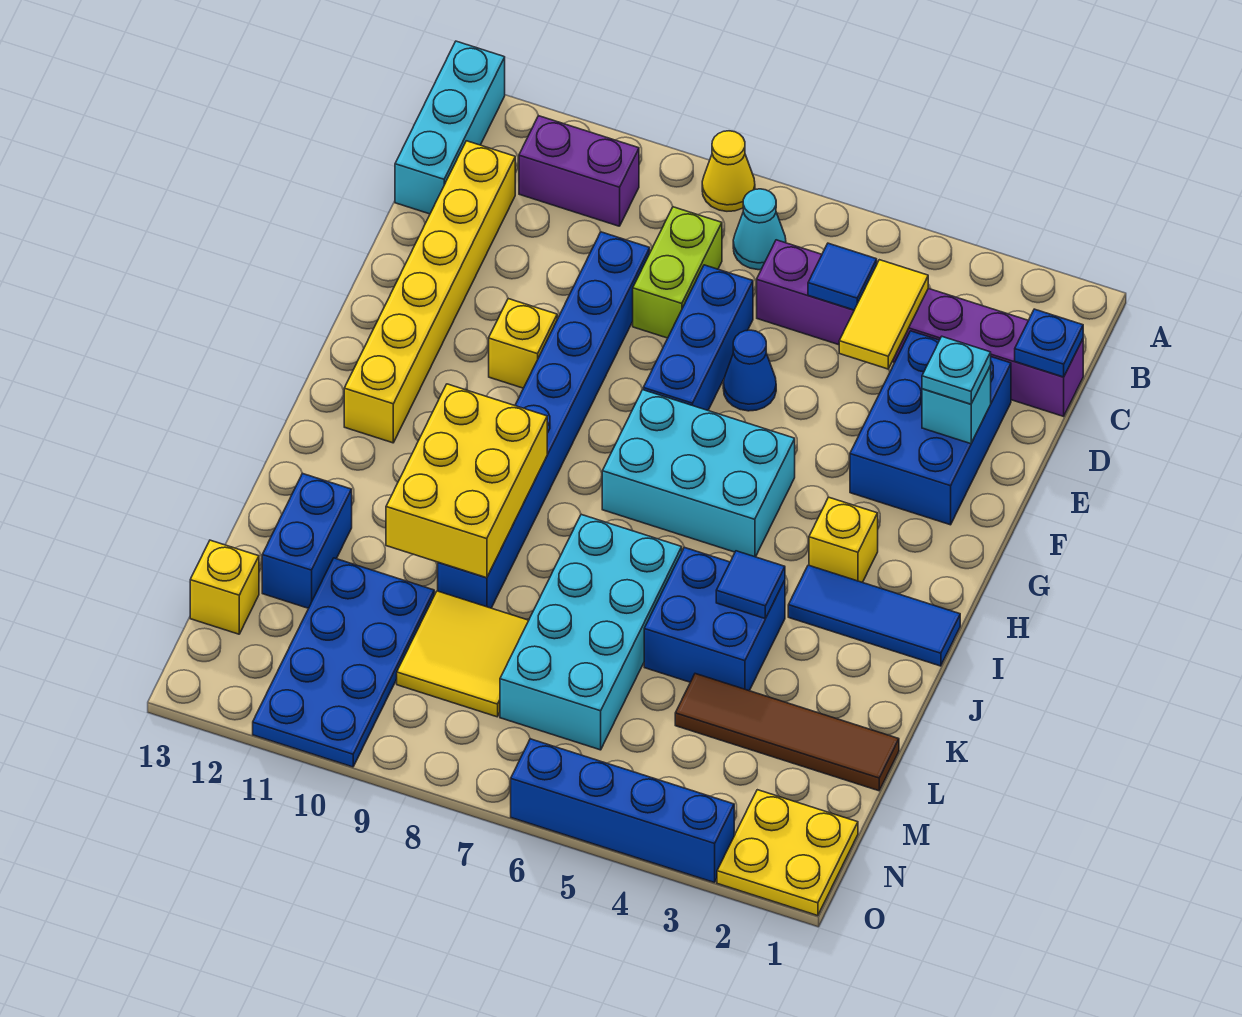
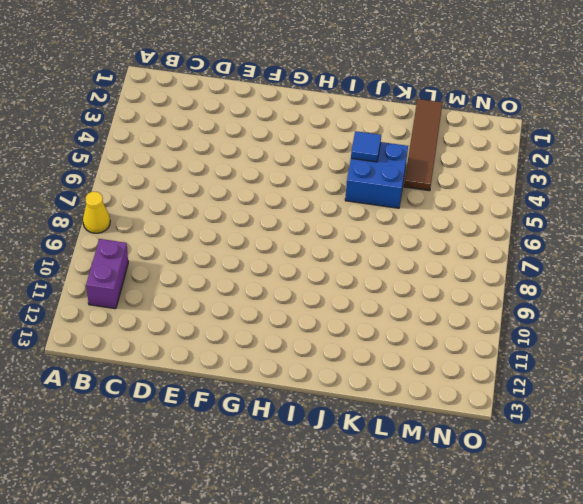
none -> cyan 1x3 brick [395,41,505,214]
none -> cyan 1x1 cone [733,189,786,270]
none -> purple 1x6 brick [757,240,1083,416]
none -> lime 1x2 brick [633,207,722,338]

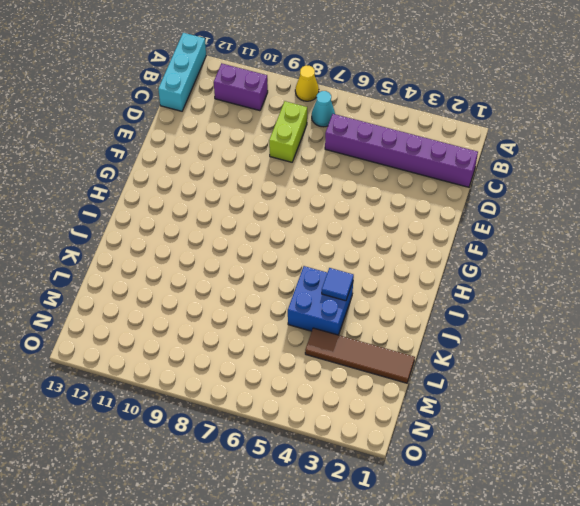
none -> yellow 1x6 brick [344,141,515,443]
none -> blue 2x3 brick [850,331,1011,525]
none -> blue 1x3 brick [643,265,753,410]
none -> blue 1x8 brick [438,232,650,608]

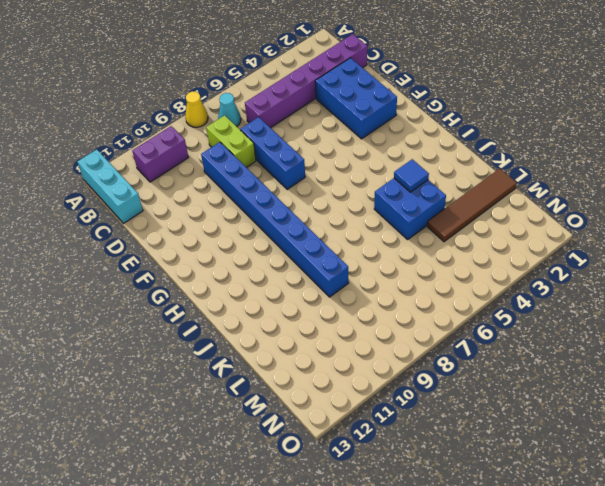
none -> yellow 1x6 brick [344,141,515,443]
none -> blue 1x1 cone [723,330,776,411]
none -> yellow 1x1 brick [489,299,557,388]
none -> cyan 2x3 brick [602,390,795,557]

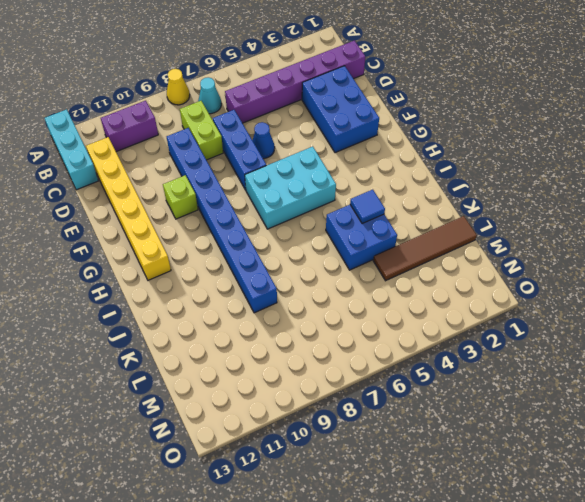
lime 1x1 brick [163,175,198,219] -> yellow 1x1 brick [489,299,557,388]
none -> yellow 1x1 brick [809,497,878,582]
none -> blue 1x3 tile [788,565,960,666]
none -> cyan 2x4 brick [500,515,682,750]
none -> blue 1x2 brick [262,473,352,608]

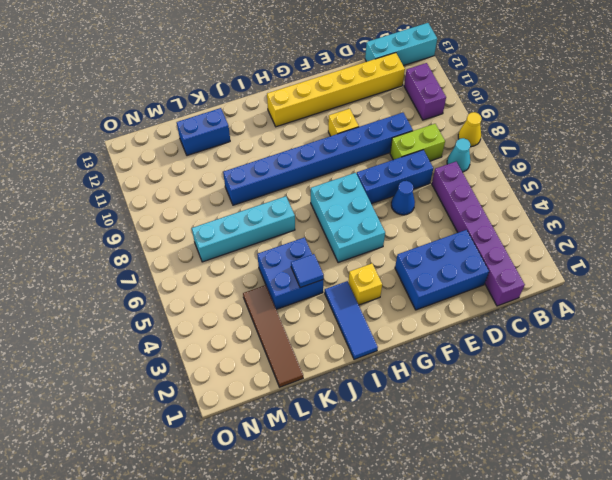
cyan 1x4 brick [192,196,295,262] -> cyan 2x4 brick [500,515,682,750]
none -> yellow 2x2 tile [397,591,529,717]
none -> blue 2x4 plate [253,558,434,767]
none -> yellow 1x1 brick [190,540,259,634]
none -> yellow 2x2 plate [717,790,858,916]

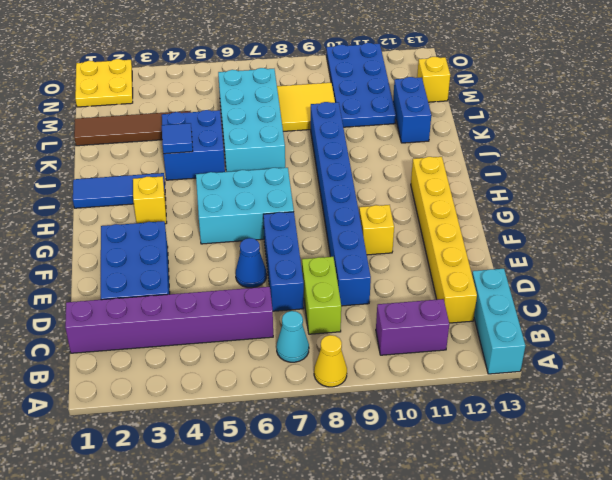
none -> blue 1x4 brick [511,739,734,883]
none -> blue 1x1 plate [1015,309,1083,377]
none -> yellow 1x2 tile [839,260,928,369]
none -> blue 1x1 tile [808,243,877,310]

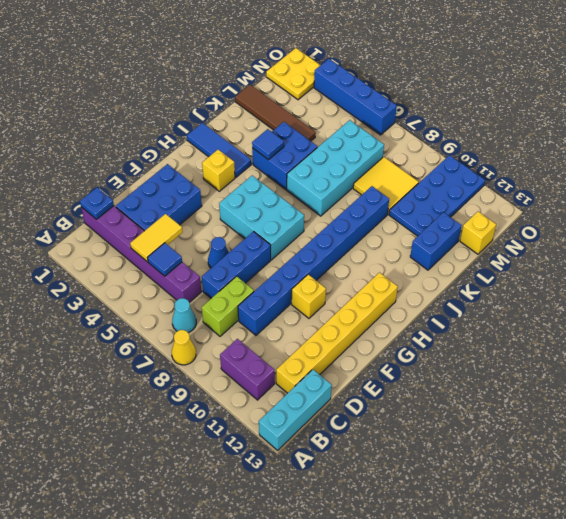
none -> cyan 1x1 brick [922,365,991,444]
none -> yellow 2x3 brick [386,384,547,578]
none -> cyan 1x1 plate [922,337,991,404]

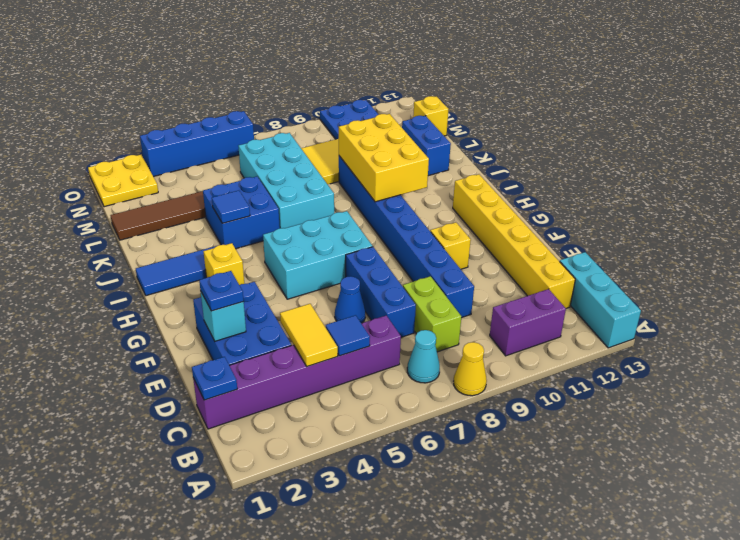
blue 1x1 plate [199,271,244,311] -> cyan 1x1 plate [922,337,991,404]

